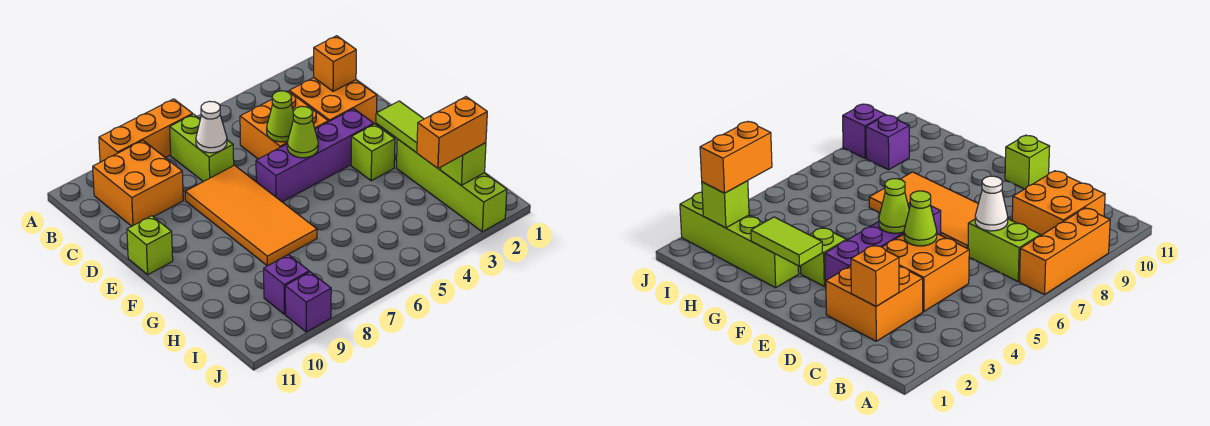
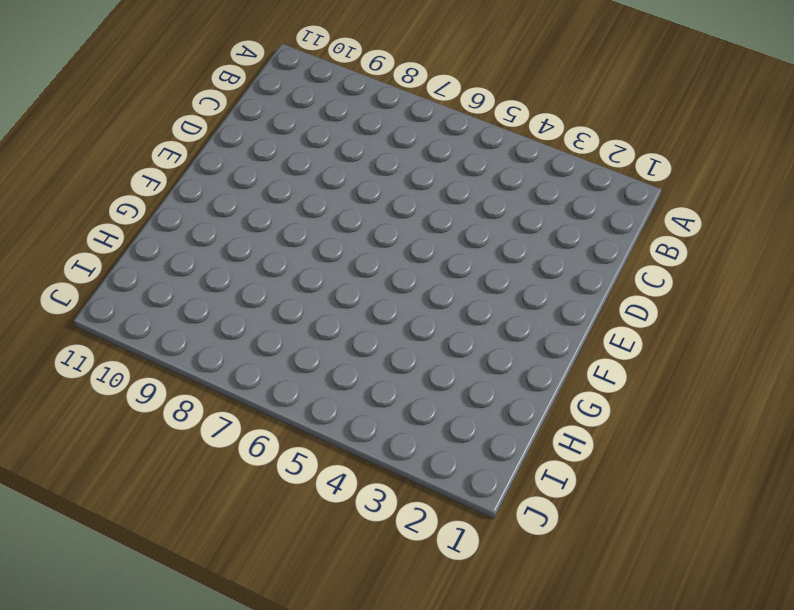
none -> orange 1x3 brick [99,99,193,162]
none -> lime 1x2 brick [170,114,234,182]
none -> orange 2x2 brick [93,141,183,226]

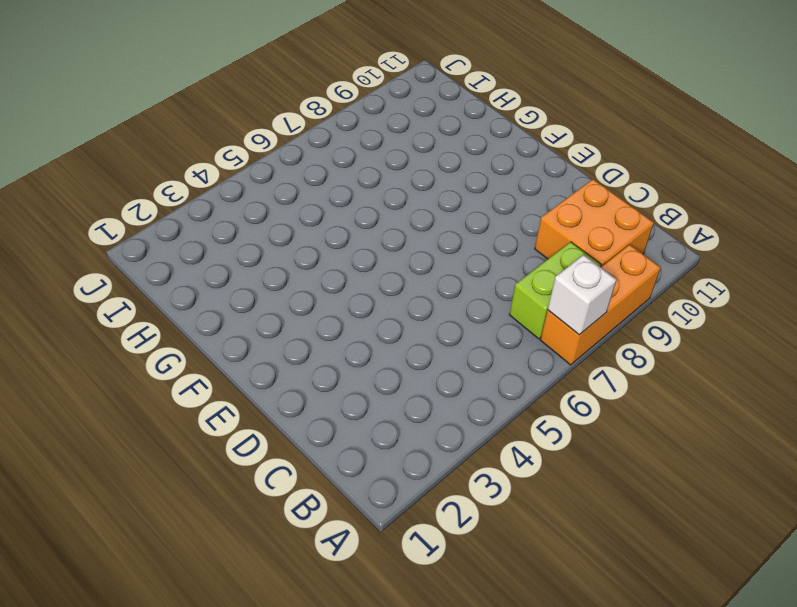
white 1x1 brick [548,255,617,335] -> none
lime 1x2 brick [509,242,601,339] -> lime 1x2 brick turned to [170,114,234,182]
none -> orange 2x2 brick [289,78,377,124]
none -> orange 2x2 brick [240,91,328,159]
none -> orange 2x4 tile [185,165,317,266]

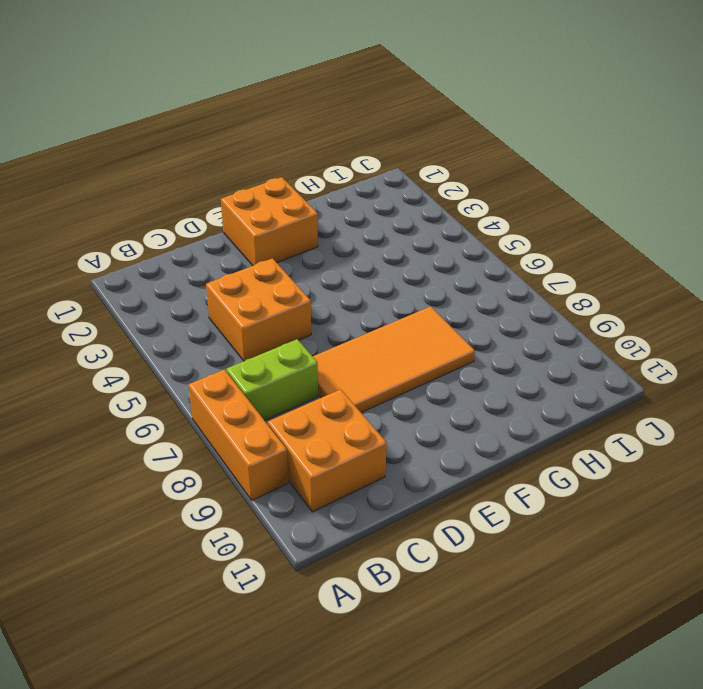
orange 2x2 brick [221,177,318,266] -> orange 2x2 brick moved to [289,78,377,124]
none -> purple 1x4 brick [256,109,374,202]
none -> lime 1x1 brick [127,216,173,274]
none -> lime 1x1 brick [351,124,395,181]

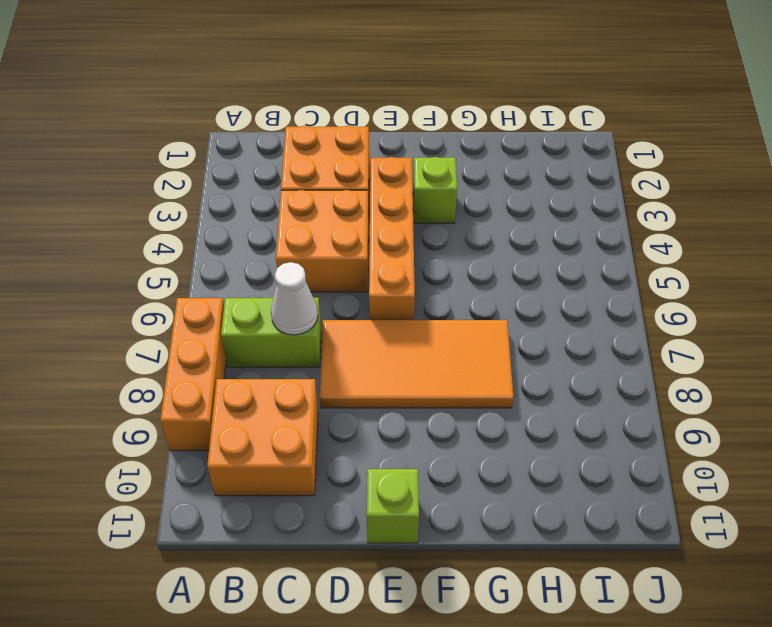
orange 1x4 brick [369,157,415,320] -> purple 1x4 brick [256,109,374,202]
none -> lime 1x4 brick [397,139,507,232]
none -> purple 1x1 brick [264,255,309,314]
none -> purple 1x1 brick [285,272,331,332]

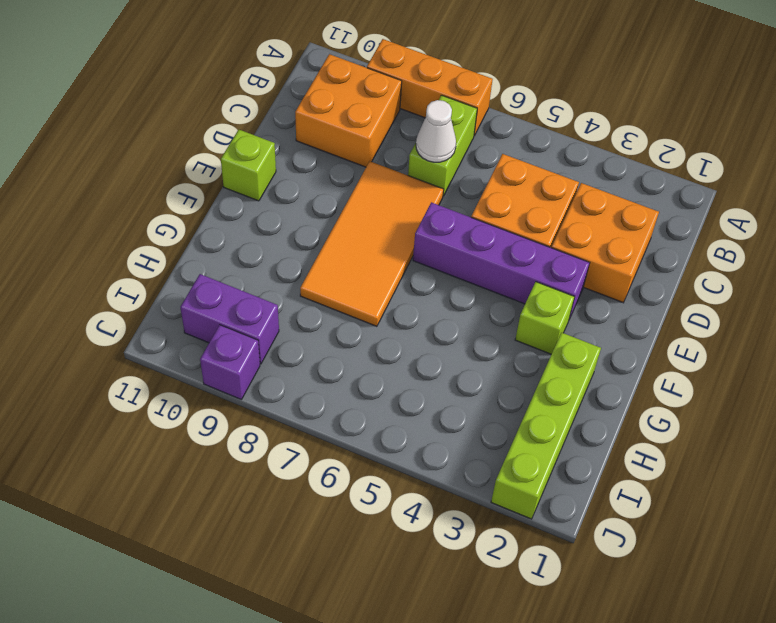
purple 1x2 brick [180,274,279,364] -> purple 1x1 brick [264,255,309,314]
none -> orange 1x1 brick [314,36,356,91]
none -> lime 1x1 cone [267,91,293,142]
none -> lime 1x1 cone [287,106,318,158]

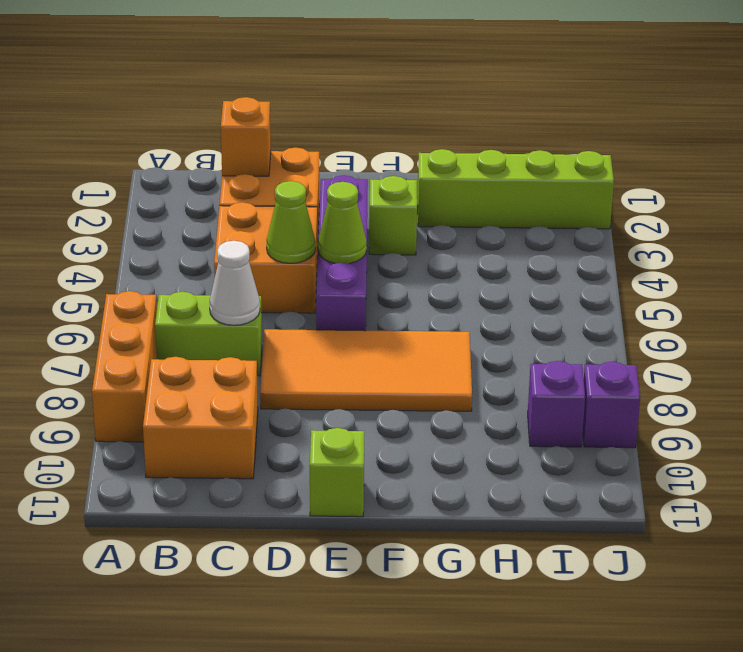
none -> lime 1x2 tile [376,101,424,153]
none -> lime 1x1 brick [441,143,486,185]
none -> orange 1x2 brick [417,97,487,168]

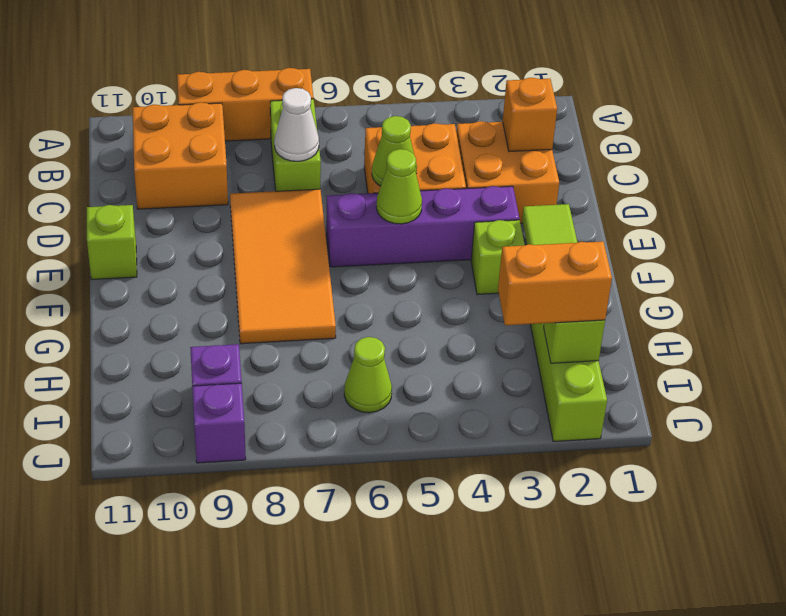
lime 1x1 cone [344,337,392,413] -> none

